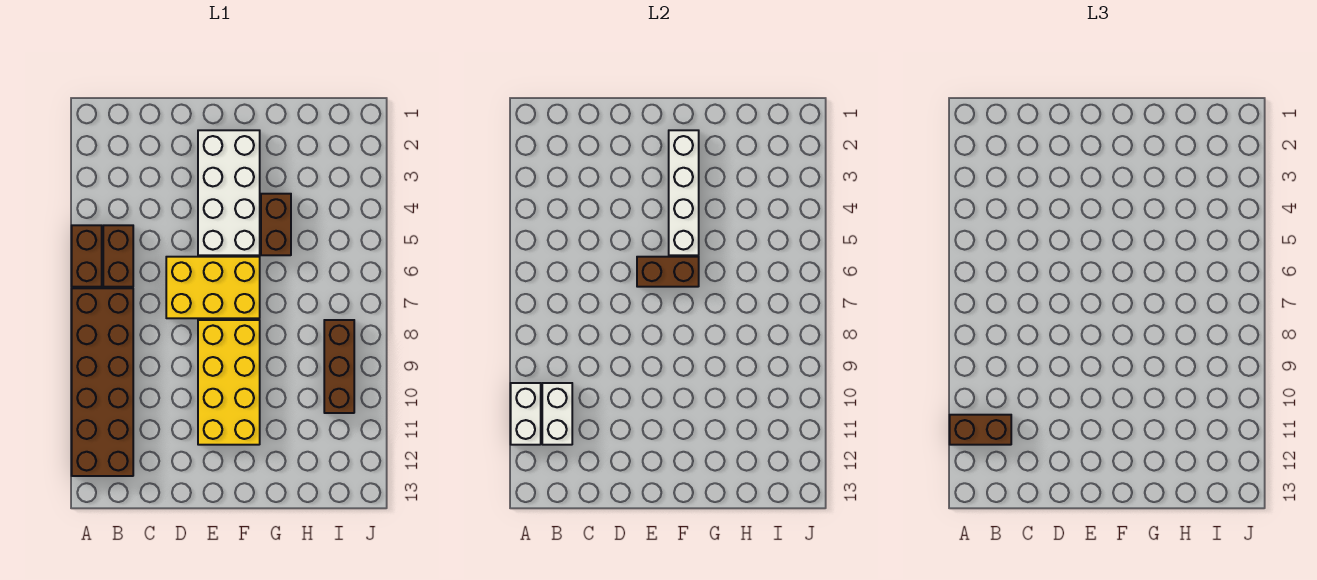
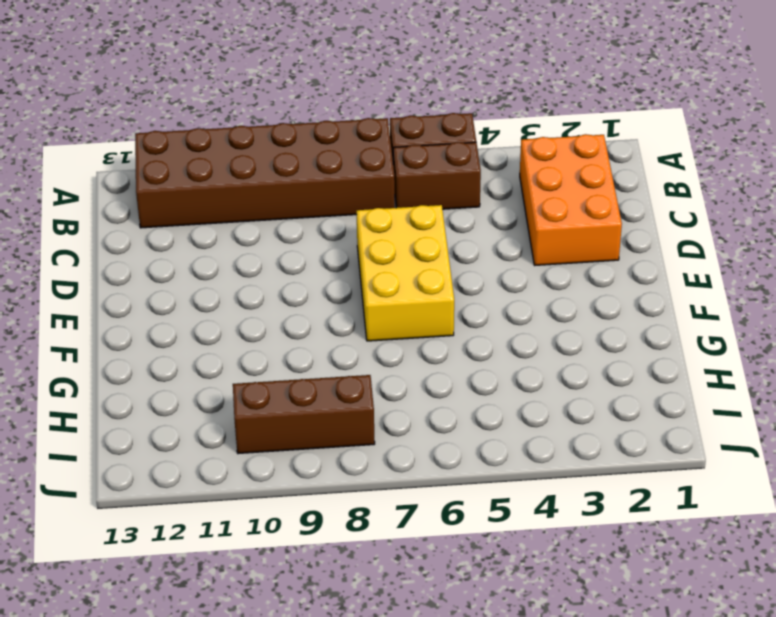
orange 2x3 brick [520,134,622,265] -> none
none -> white 2x4 brick [198,130,260,255]
none -> yellow 2x4 brick [198,320,260,445]
none -> brown 1x2 brick [261,194,291,255]

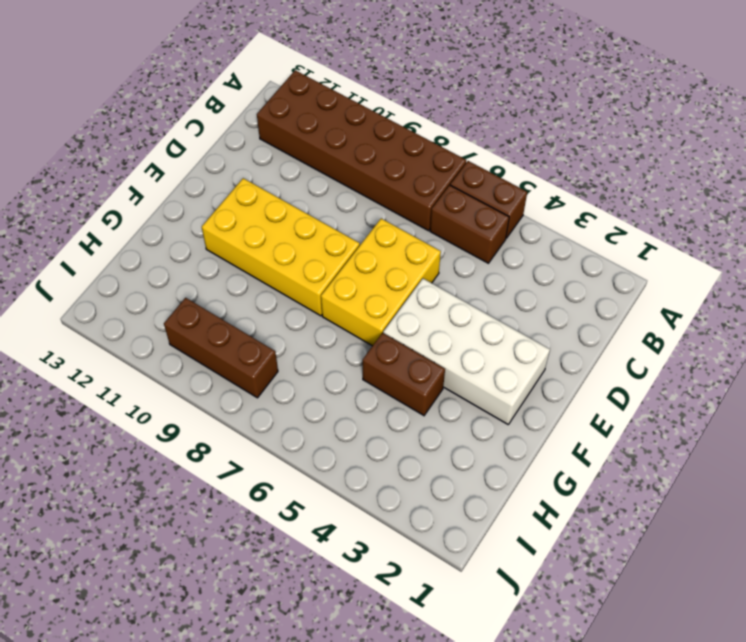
none -> white 1x2 brick [511,383,541,445]
none -> white 1x2 brick [542,383,572,445]
none -> brown 1x2 brick [637,257,699,287]

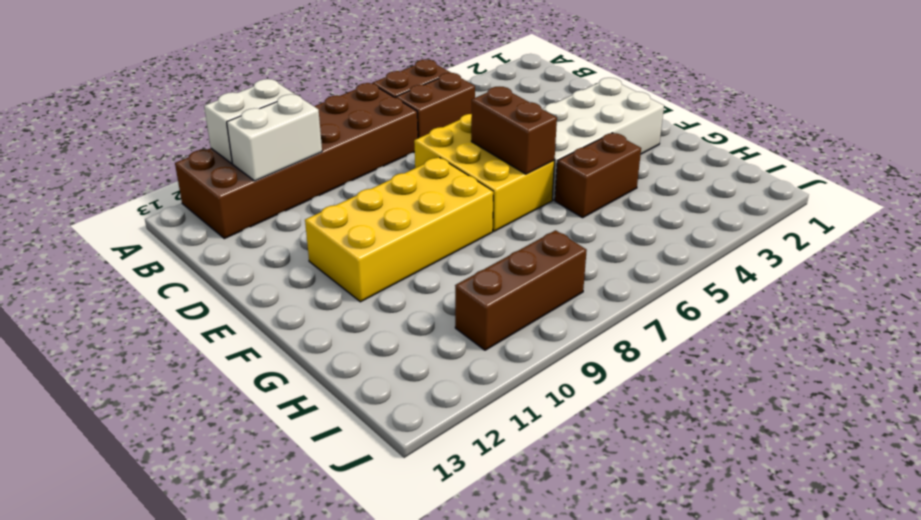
none -> white 1x4 brick [669,130,699,255]
none -> brown 1x2 brick [950,415,1011,445]

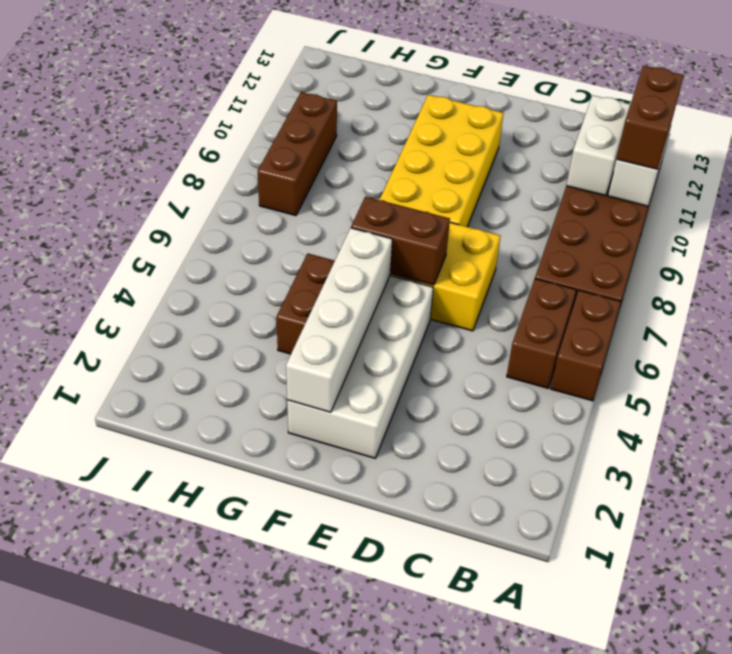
brown 1x2 brick [617,66,684,170] -> brown 1x2 brick turned to [950,415,1011,445]

